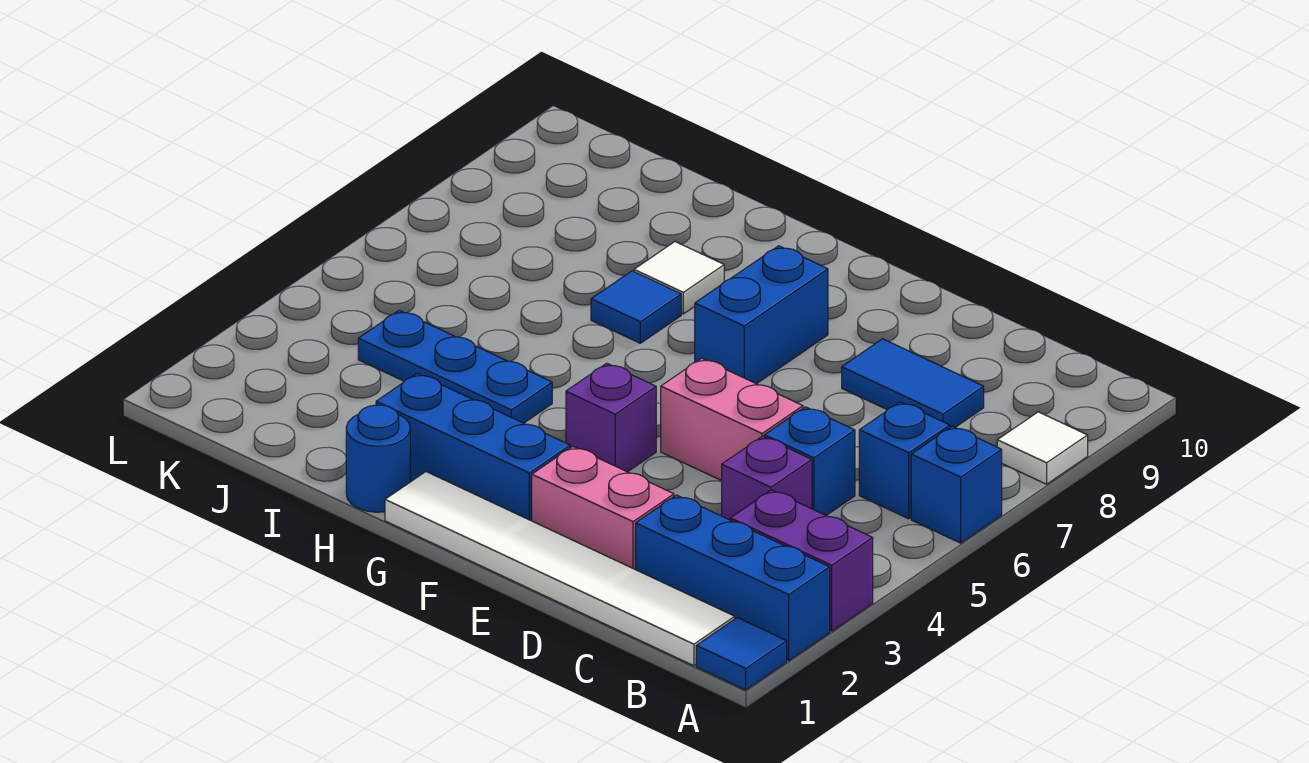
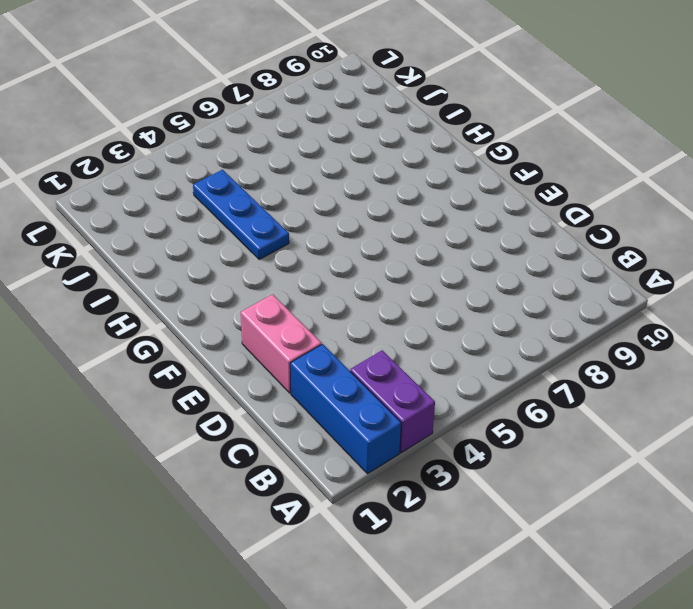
none -> blue 1x1 tile [696,618,787,690]
none -> blue 1x1 brick [911,426,1002,543]
none -> white 1x1 tile [997,412,1088,484]

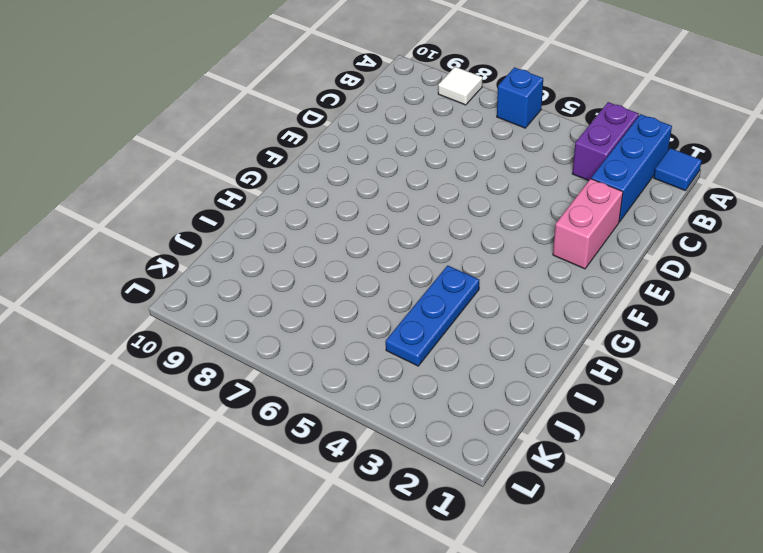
none -> white 1x6 tile [385,472,735,666]
none -> blue 1x1 brick [859,402,950,519]
none -> purple 1x1 brick [722,436,812,520]

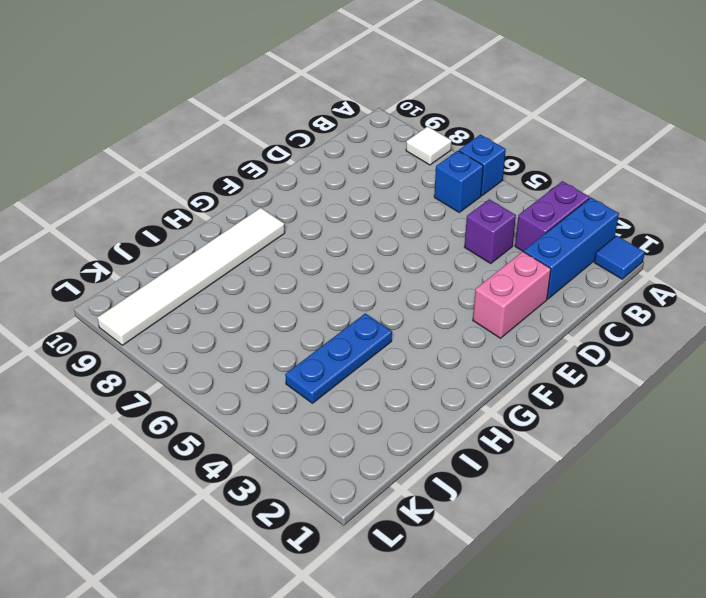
white 1x6 tile [97,208,285,345] -> white 1x6 tile moved to [385,472,735,666]
none -> blue 1x1 brick [765,407,855,515]
none -> blue 1x2 tile [842,339,984,427]
none -> pink 1x2 brick [661,358,803,481]

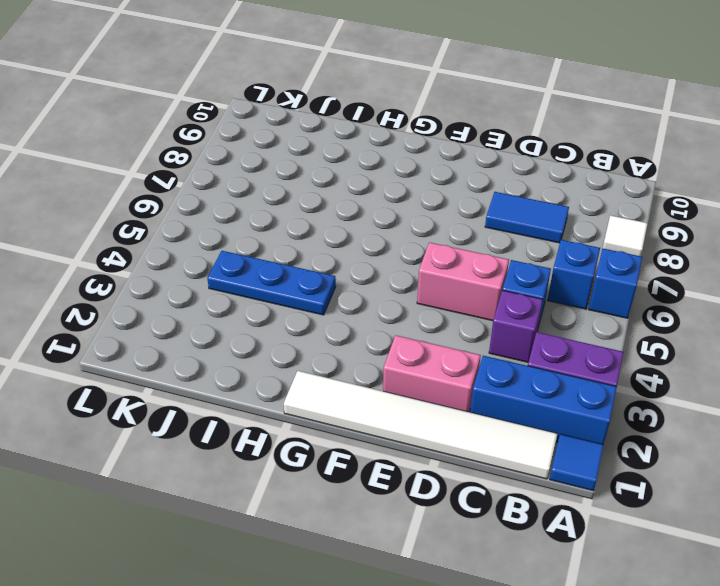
none -> blue 1x3 brick [376,374,570,521]
none -> purple 1x1 brick [566,363,656,472]
none -> blue 1x2 brick [695,246,828,384]

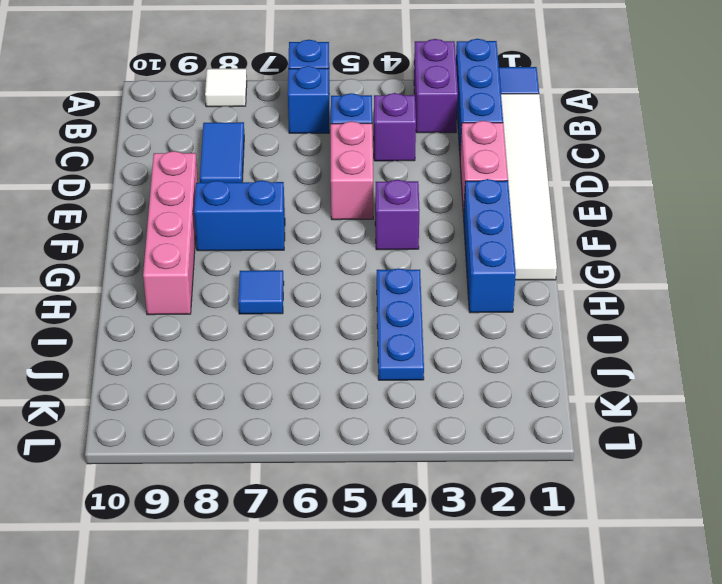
pink 1x4 brick [143,151,198,315] -> none
none -> blue 1x1 round brick [346,405,410,512]
none -> white 1x1 tile [634,242,724,314]

